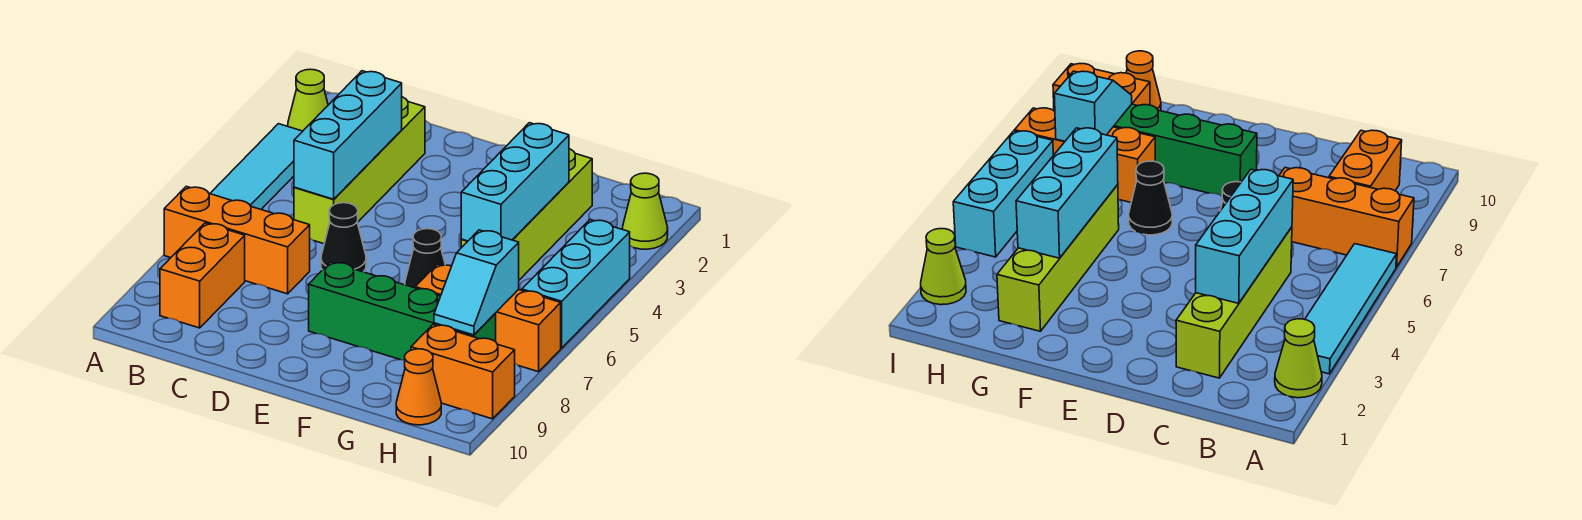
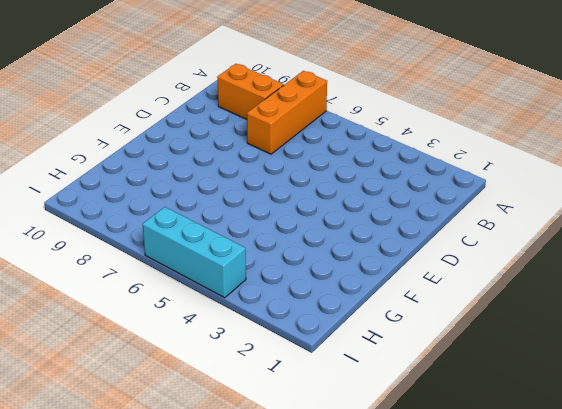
none -> lime 1x1 cone [288,69,328,131]
none -> cyan 1x4 tile [210,124,303,209]
none -> lime 1x4 brick [294,97,425,244]

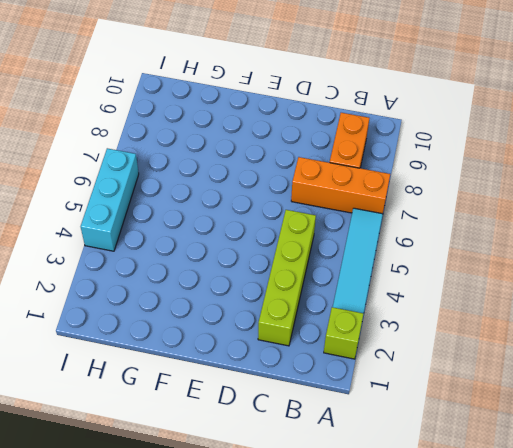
lime 1x1 brick [324,307,364,359] -> lime 1x1 cone [288,69,328,131]
none -> black 1x1 cone [321,203,366,272]
none -> green 1x4 brick [309,262,496,360]
none -> black 1x1 cone [405,229,445,288]

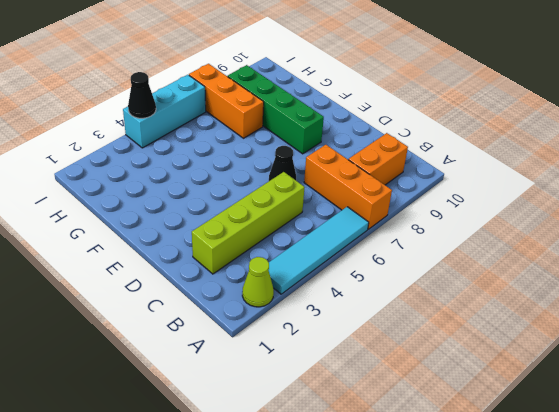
black 1x1 cone [128,72,156,118] -> black 1x1 cone moved to [405,229,445,288]
none -> lime 1x4 brick [461,149,592,280]
none -> orange 1x2 brick [411,325,515,419]
none -> orange 1x1 cone [396,349,441,425]

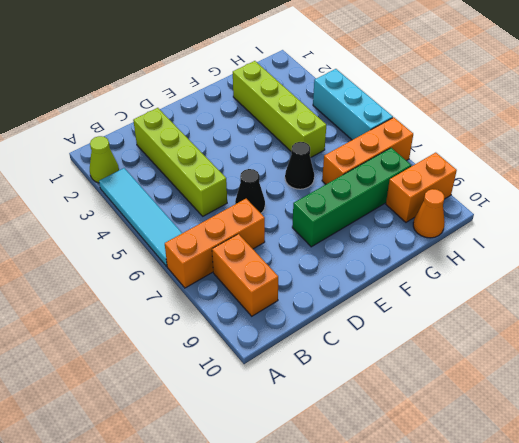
none -> lime 1x1 cone [622,173,668,249]
none -> cyan 1x3 brick [294,71,402,199]
none -> cyan 1x3 brick [461,123,569,241]

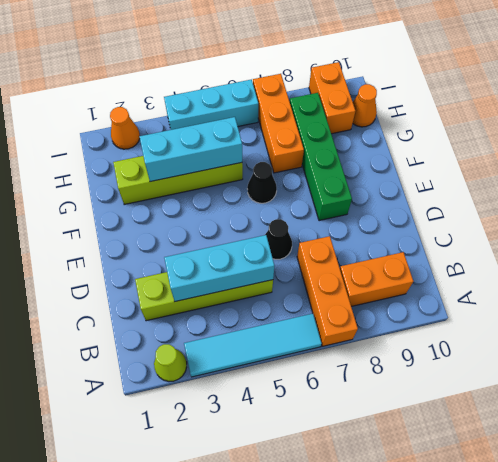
orange 1x1 cone [110,107,140,149] -> lime 1x1 cone [622,173,668,249]
none -> cyan 1x2 slope [434,230,519,335]

